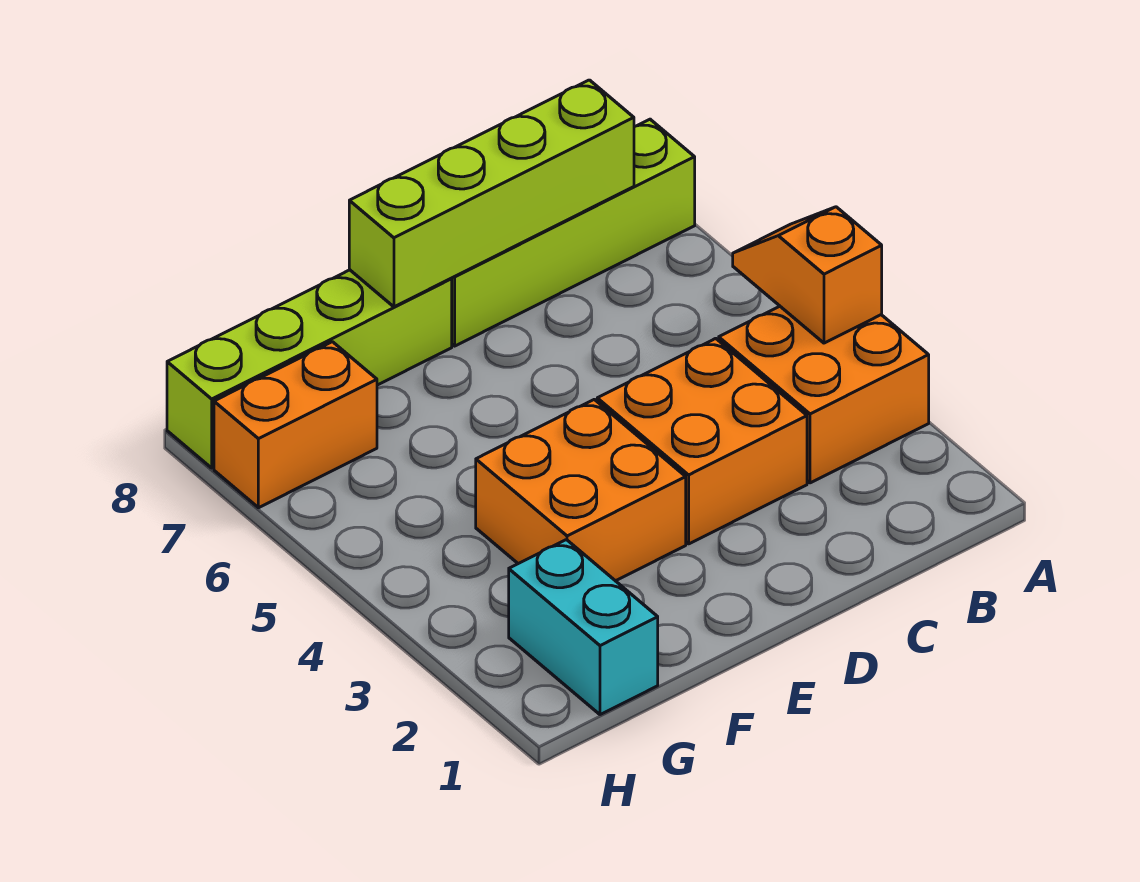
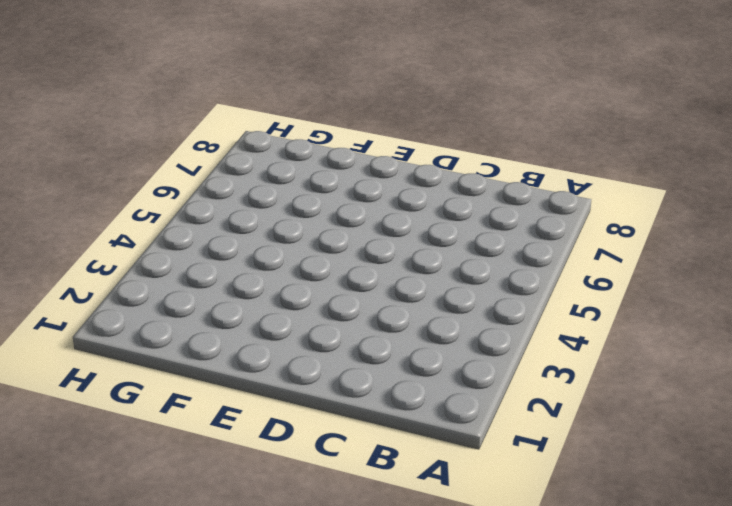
none -> orange 2x2 brick [719,306,929,483]
none -> lime 1x4 brick [451,119,695,346]

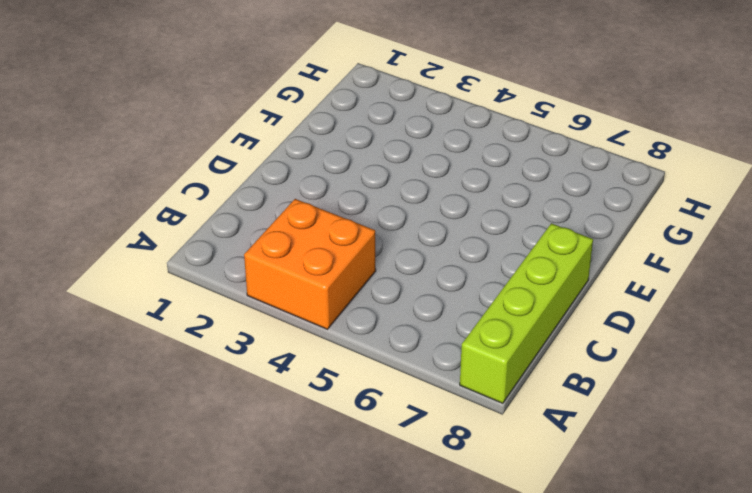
none -> orange 2x2 brick [597,338,807,544]
none -> orange 2x2 brick [476,399,686,581]

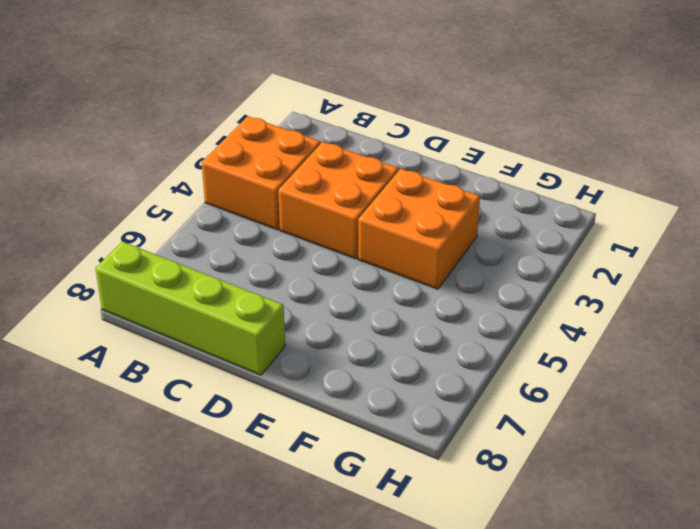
none -> lime 1x4 brick [167,270,452,468]
none -> cyan 1x2 brick [509,540,658,715]

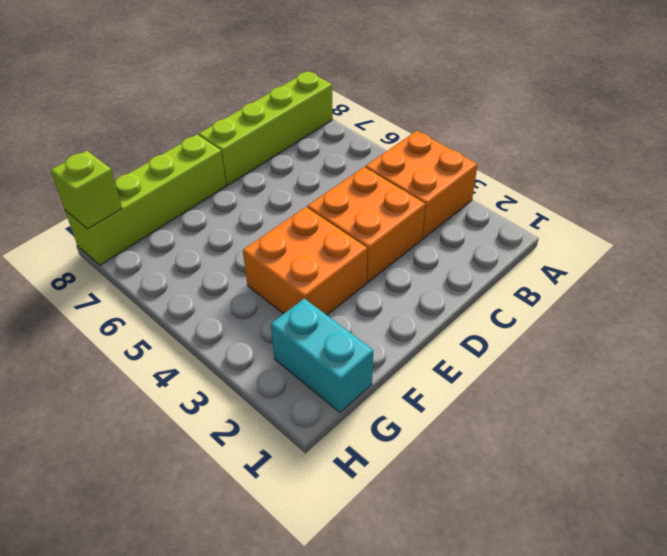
lime 1x1 brick [51,151,122,229] -> none
none -> orange 1x2 brick [214,342,377,508]
none -> orange 1x2 slope [733,207,882,343]

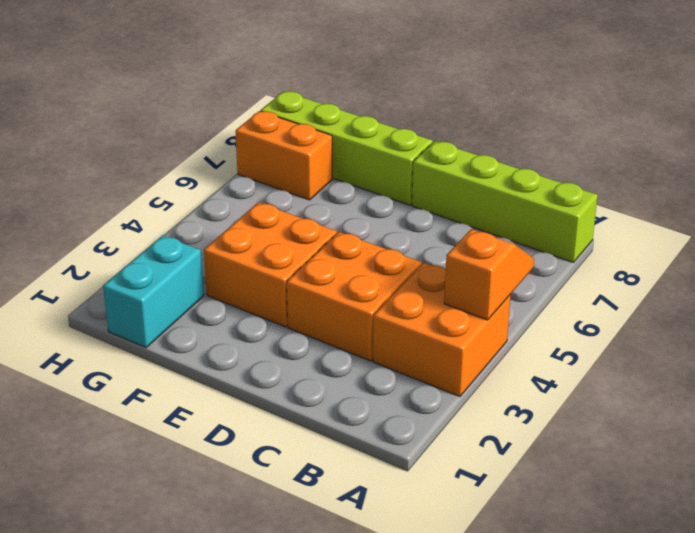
none -> lime 1x4 brick [349,80,634,307]

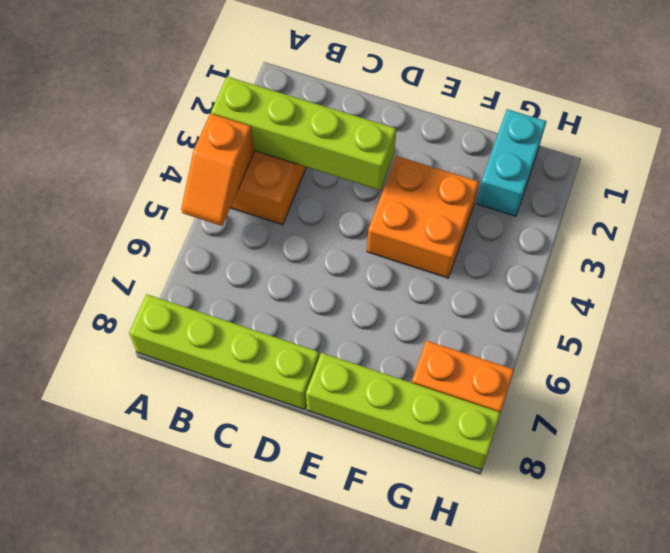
lime 1x4 brick [211,77,396,190] -> lime 1x4 brick moved to [349,80,634,307]
none -> orange 2x2 brick [597,338,807,544]

